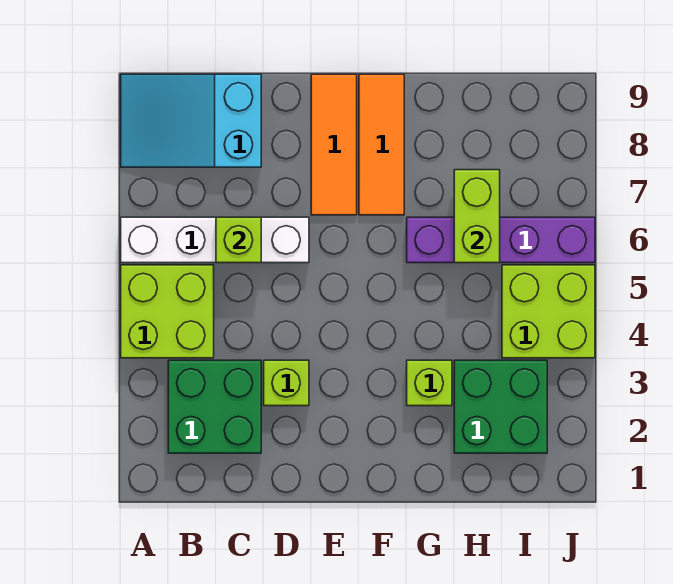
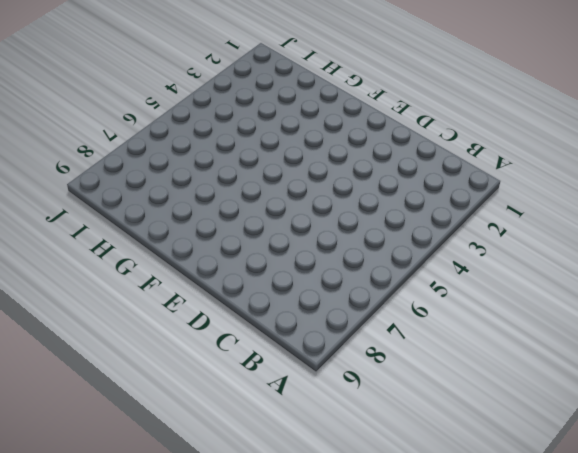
none -> lime 2x2 brick [121,265,214,358]
none -> white 1x4 brick [121,217,309,263]
none -> cyan 2x3 slope [121,74,261,167]

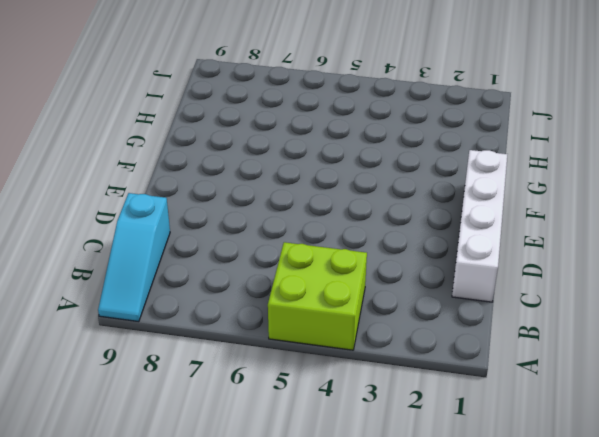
cyan 1x3 slope [98,193,170,322] -> cyan 2x3 slope [121,74,261,167]
white 1x4 brick [452,150,507,302] -> white 1x4 brick moved to [121,217,309,263]
none -> green 2x2 brick [168,360,261,453]
none -> lime 1x1 brick [264,360,309,406]
none -> orange 1x3 tile [311,74,357,215]

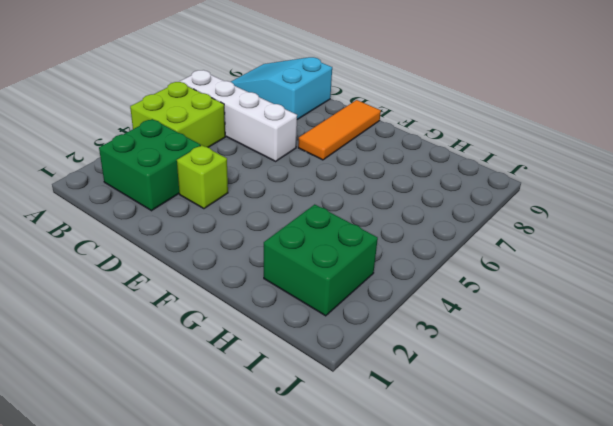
none -> orange 1x3 tile [359,74,404,215]
none -> lime 1x1 brick [407,360,452,406]
none -> purple 1x4 brick [407,217,595,263]

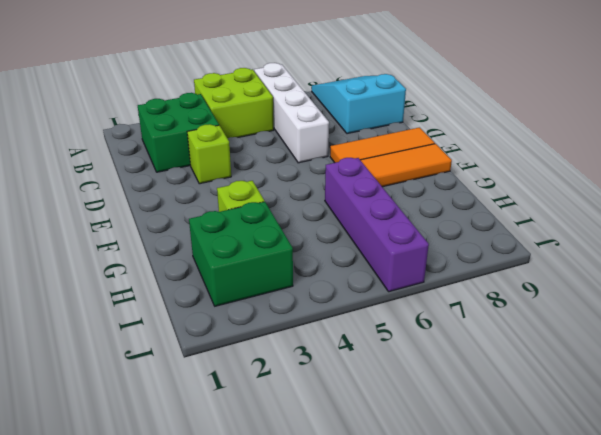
none -> lime 2x2 brick [502,265,595,358]
none -> lime 1x1 brick [216,217,261,263]
none -> lime 1x2 brick [454,170,500,263]

